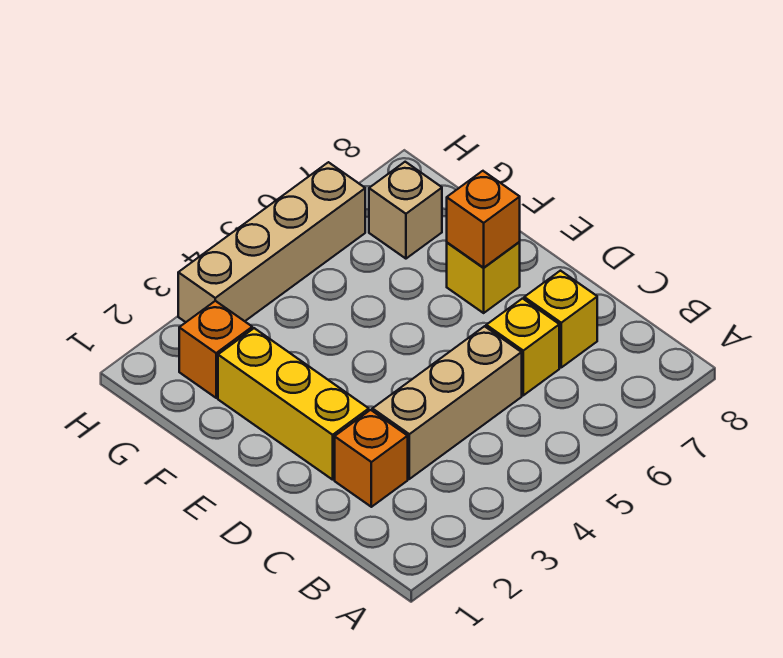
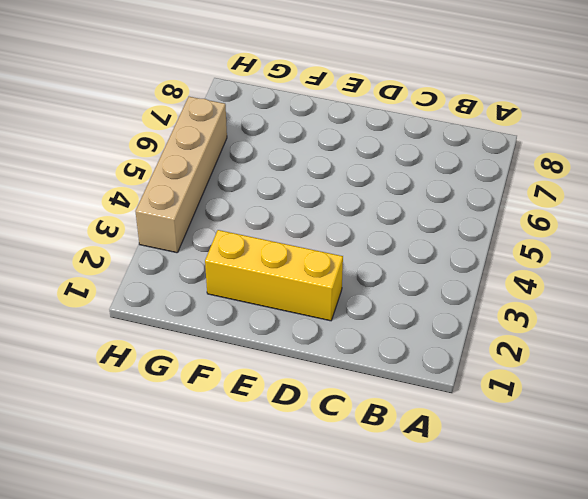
none -> orange 1x1 brick [335,410,408,507]
none -> tan 1x3 brick [372,326,522,479]

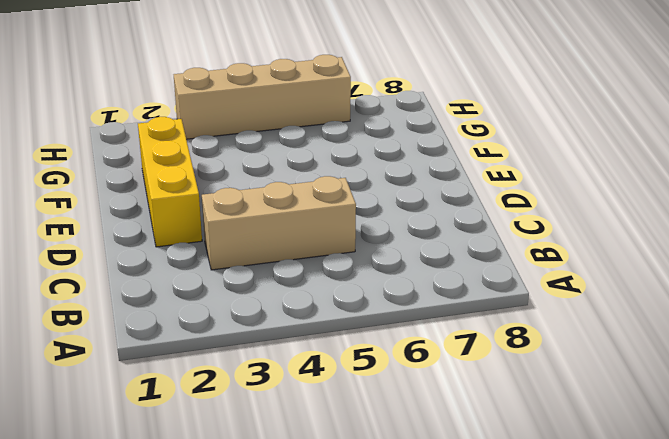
none -> orange 1x1 brick [335,410,408,507]
none -> yellow 1x1 brick [486,299,559,395]

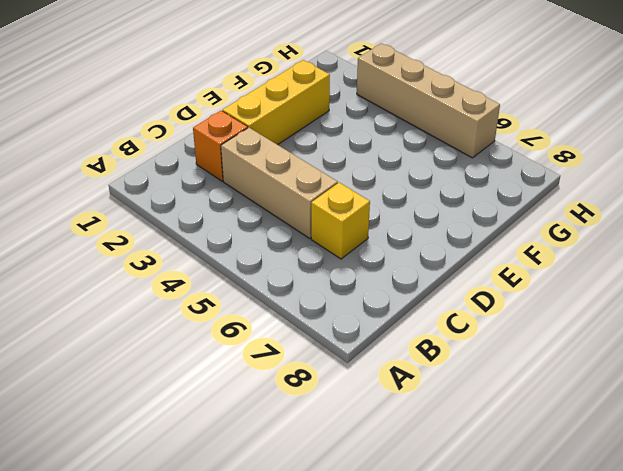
none -> yellow 1x1 brick [524,271,597,367]
none -> yellow 1x1 brick [447,242,520,313]

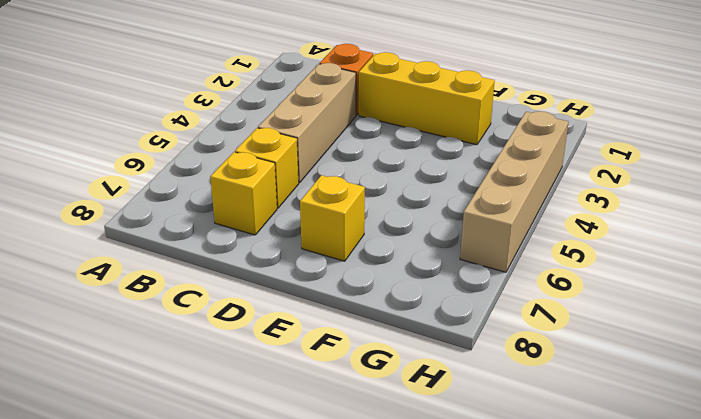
none -> orange 1x1 brick [179,301,252,398]
none -> tan 1x1 brick [369,162,442,259]

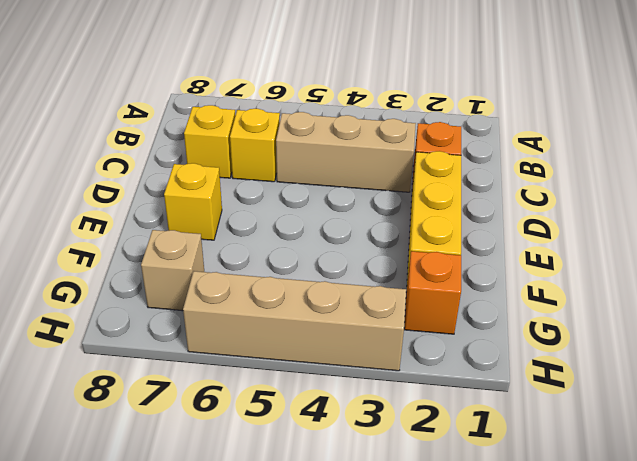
none -> orange 1x1 brick [447,171,520,268]

